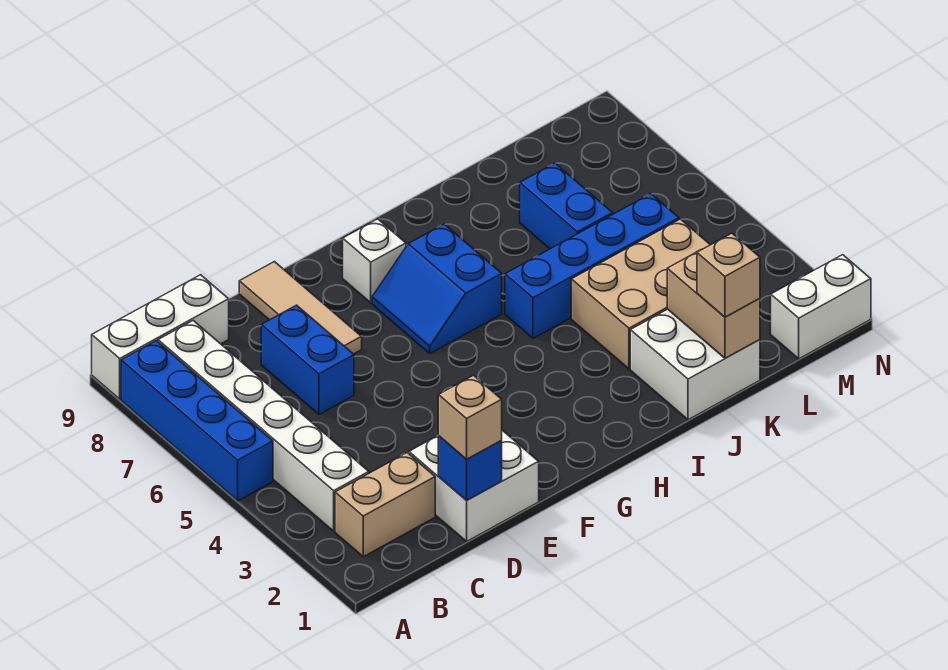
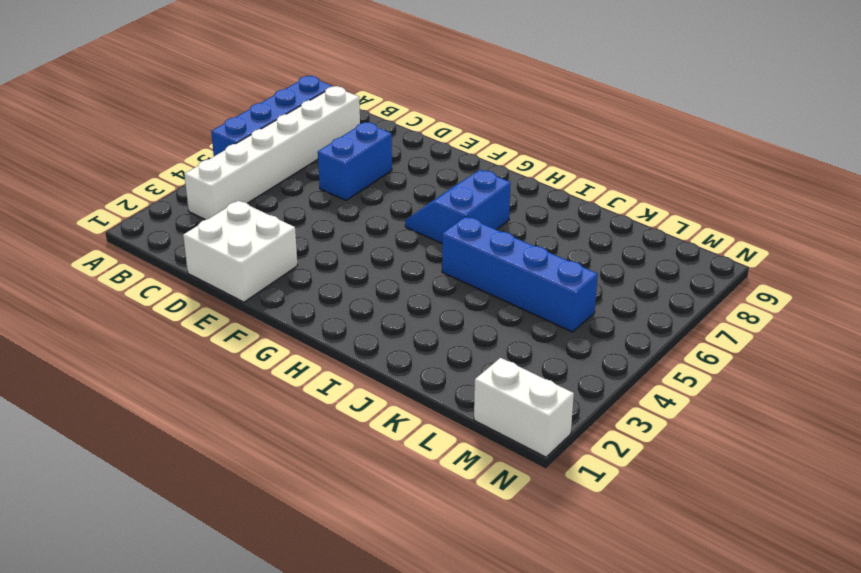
none -> white 1x3 brick [92,275,229,399]
none -> tan 1x2 brick [335,453,435,557]
none -> tan 1x3 tile [239,262,362,354]

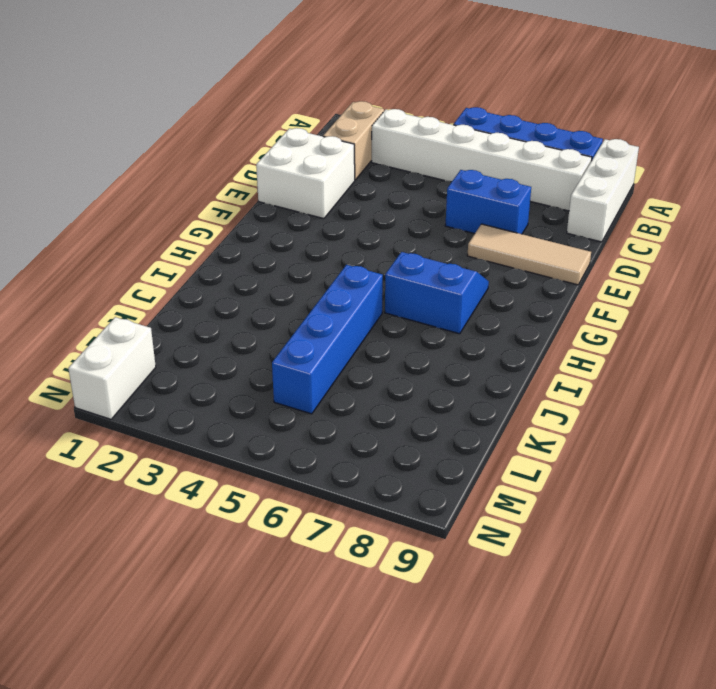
none -> white 1x1 brick [343,219,406,303]
none -> white 2x2 brick [630,309,760,420]
none -> tan 2x3 brick [571,219,710,369]

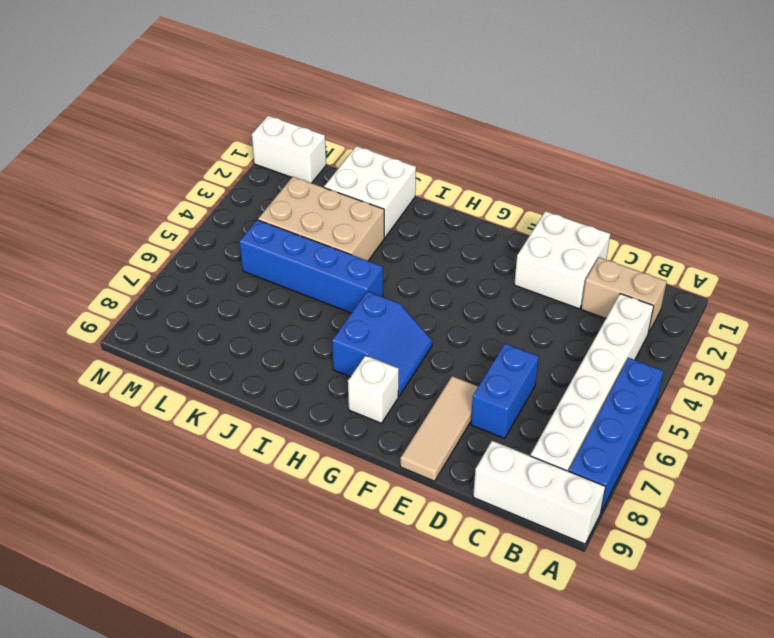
none -> blue 1x2 brick [520,163,613,249]
none -> blue 1x1 brick [438,436,502,500]
none -> tan 1x2 brick [667,249,760,358]

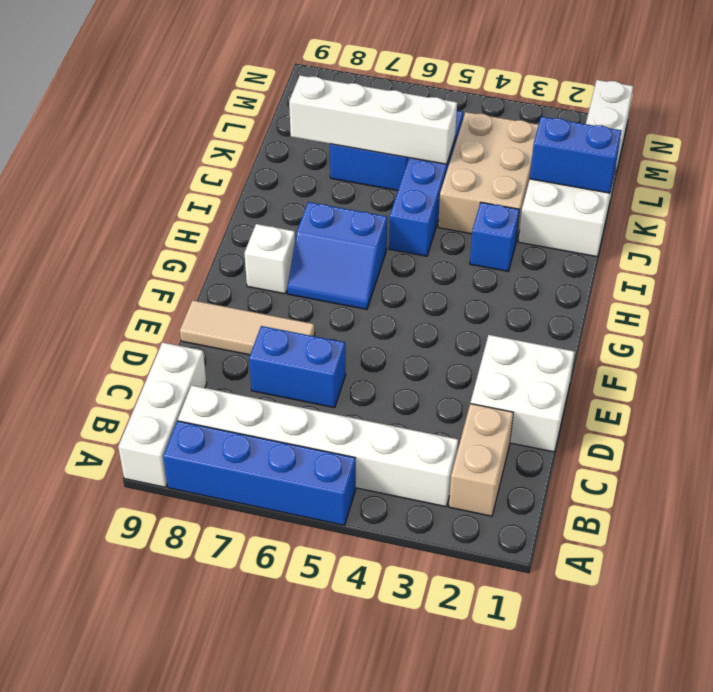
blue 1x1 brick [470,202,520,271] -> blue 1x1 brick moved to [438,436,502,500]
blue 1x2 brick [530,117,621,193] -> tan 1x2 brick [667,249,760,358]
white 1x4 brick [289,75,457,164] -> none
none -> tan 1x1 brick [438,375,502,459]
none -> tan 1x1 brick [697,233,760,317]

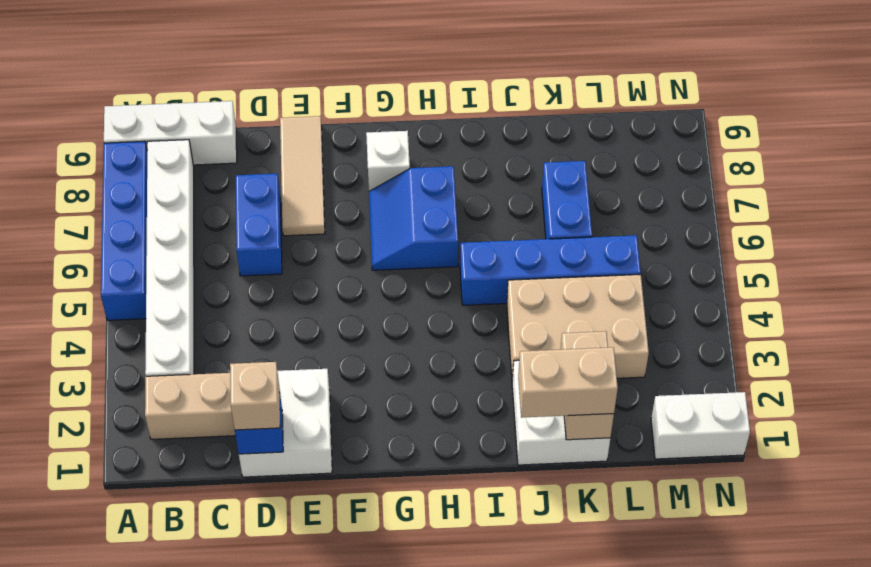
tan 1x2 brick [518,347,618,418] -> tan 1x1 brick [697,233,760,317]

